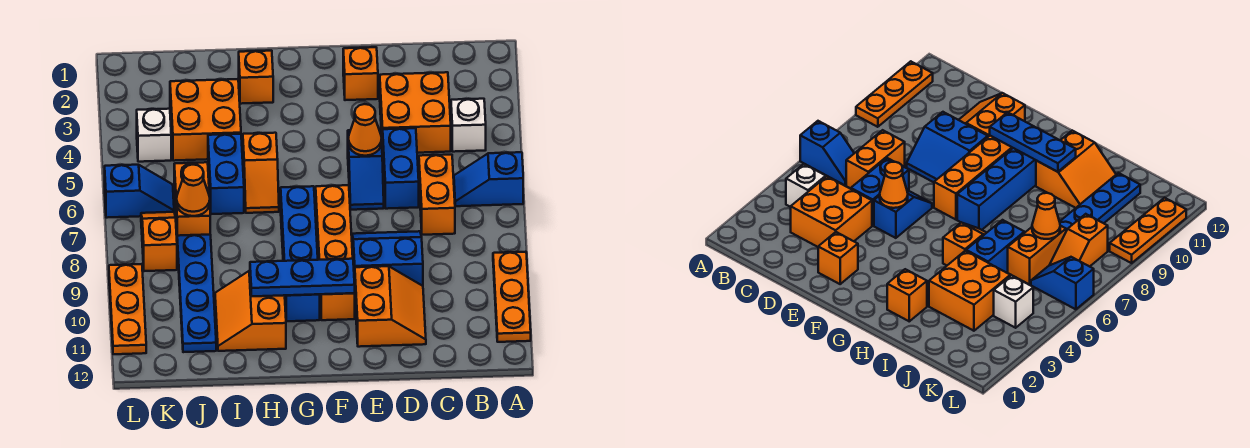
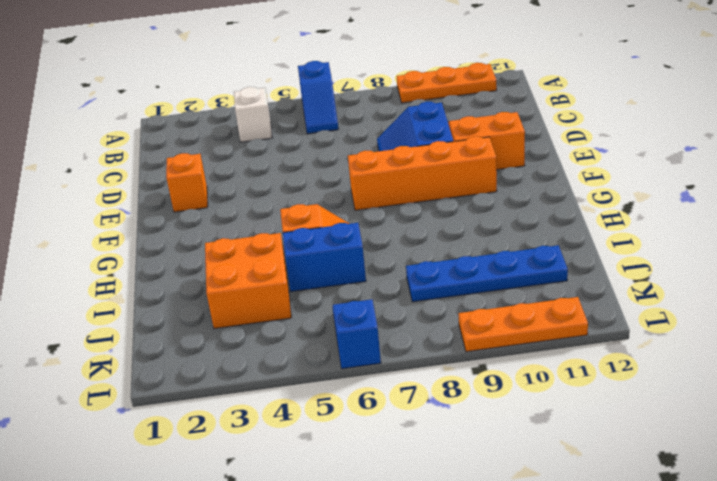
none -> orange 2x2 brick [380,72,451,153]
none -> orange 1x2 brick [419,155,455,235]
none -> blue 1x2 brick [382,128,419,209]

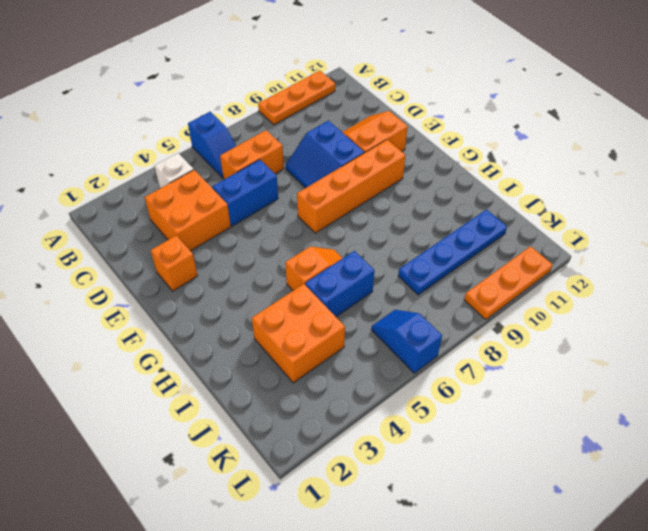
none -> blue 1x2 slope [348,129,384,210]
none -> blue 1x4 brick [281,186,320,321]
none -> orange 1x1 brick [239,51,273,104]

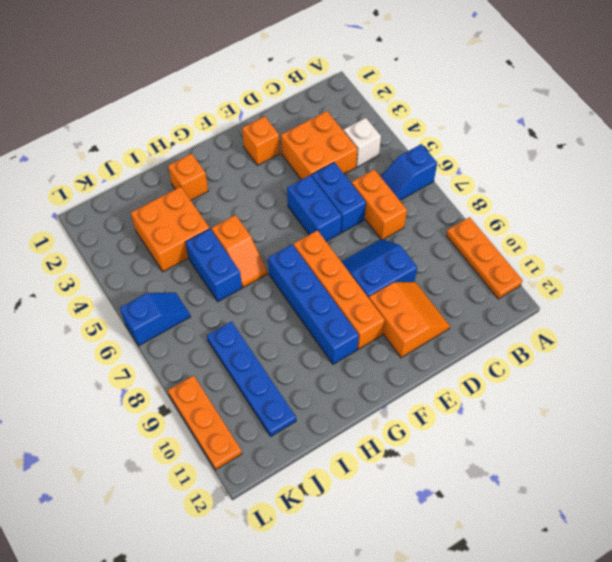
blue 1x2 brick [287,175,342,241] -> blue 1x2 slope [348,129,384,210]
none -> orange 2x2 slope [215,271,286,351]
none -> orange 1x2 brick [174,162,210,236]
none -> white 1x1 brick [137,109,171,162]

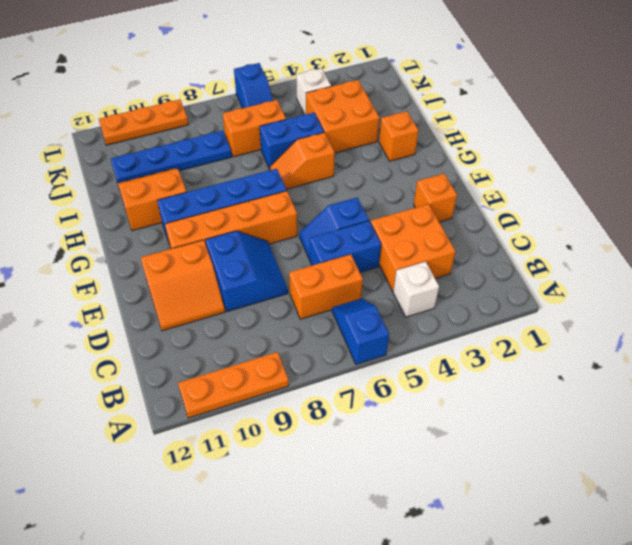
none -> orange 1x2 slope [141,212,177,271]
none -> orange 1x1 cone [348,104,382,156]
none -> blue 1x3 plate [250,259,355,296]

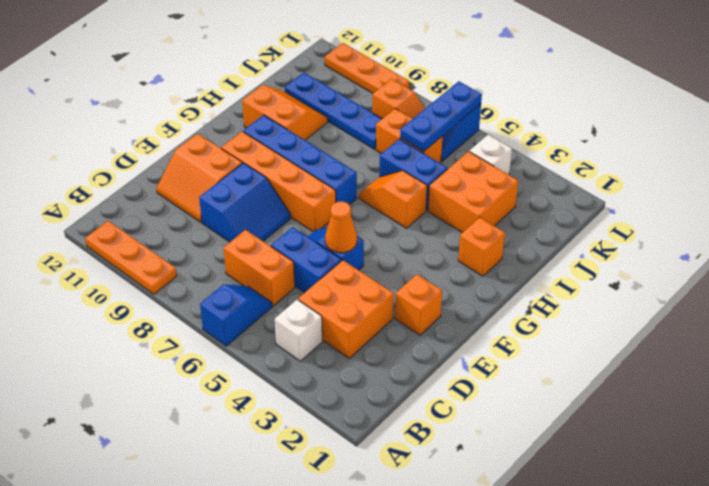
blue 1x3 plate [400,81,482,152] -> blue 1x3 plate moved to [250,259,355,296]
none -> orange 1x1 cone [177,165,210,216]

